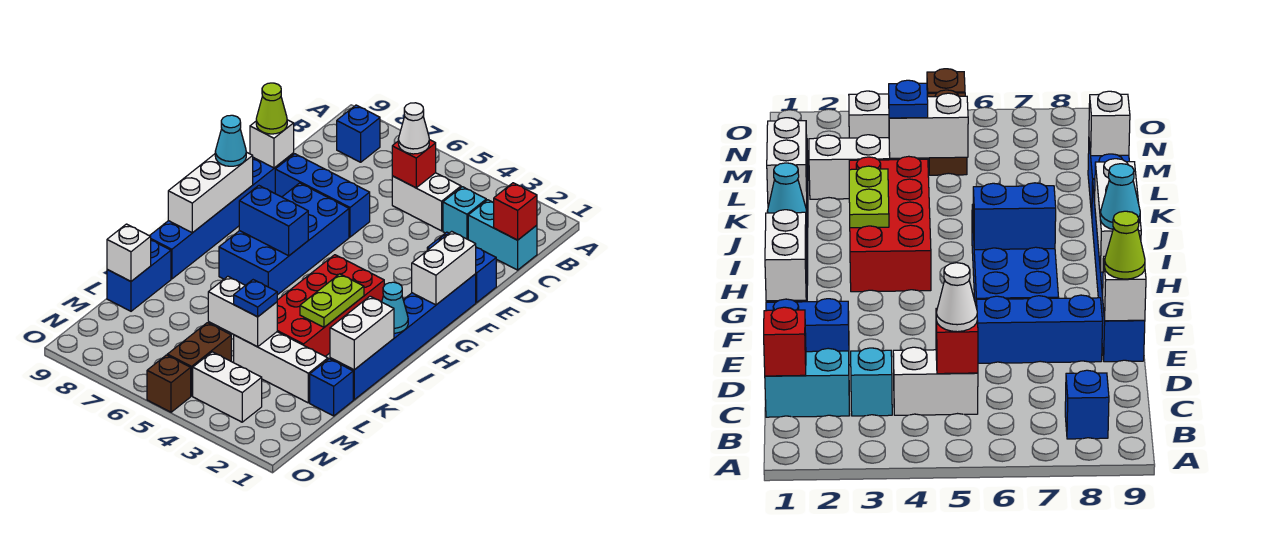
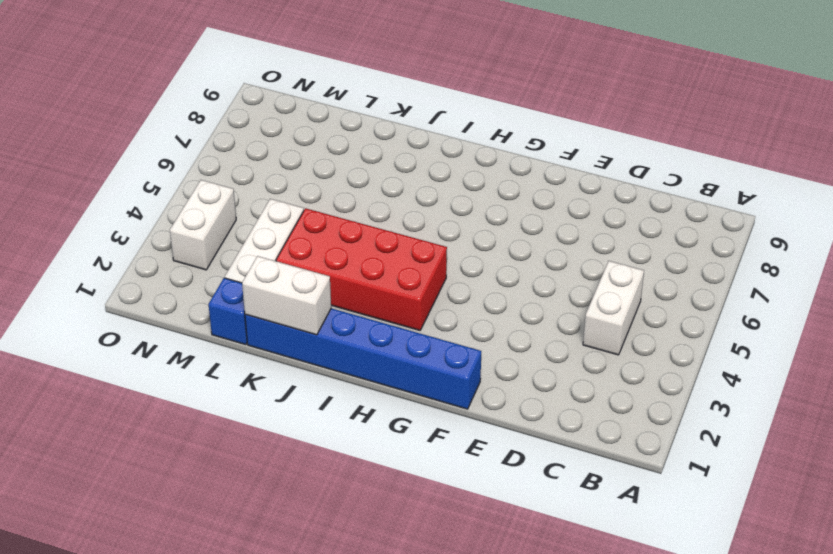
none -> blue 1x1 brick [337,105,380,162]
none -> cyan 1x2 brick [468,200,537,270]
none -> cyan 1x1 brick [443,187,486,239]
none -> blue 1x2 brick [427,232,496,302]

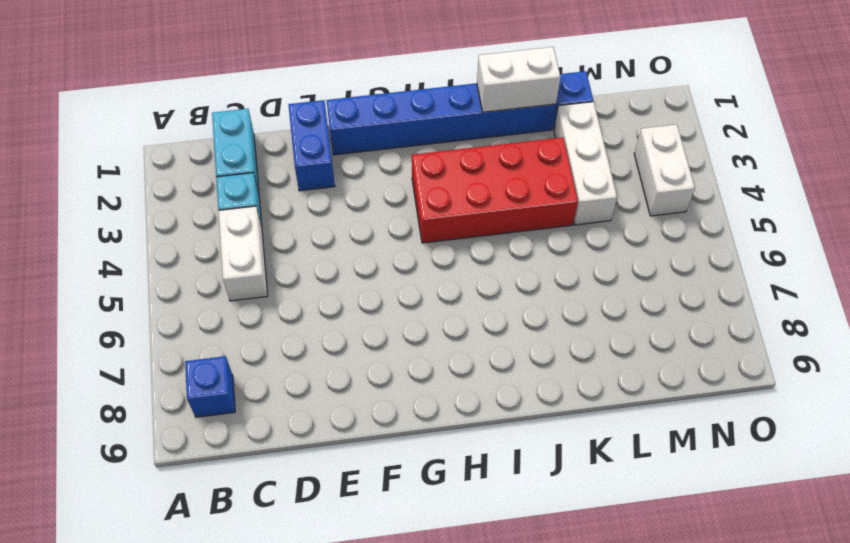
none -> blue 1x3 brick [275,154,370,237]
none -> blue 1x6 brick [150,153,294,279]
none -> blue 2x4 brick [219,183,349,295]
none -> blue 1x2 brick [107,240,171,311]

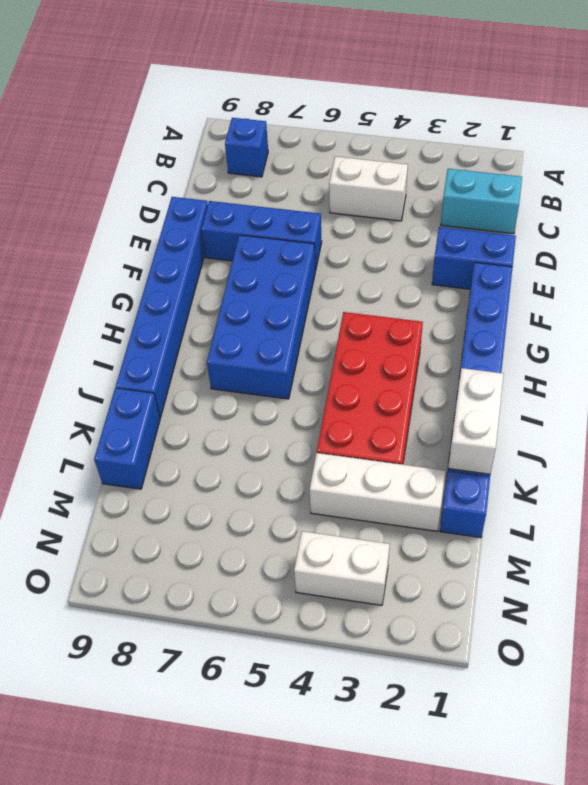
none -> cyan 1x1 brick [443,187,486,239]
none -> brown 1x2 brick [167,323,231,396]
none -> brown 1x1 brick [147,355,191,412]
none -> red 1x1 brick [494,183,537,240]

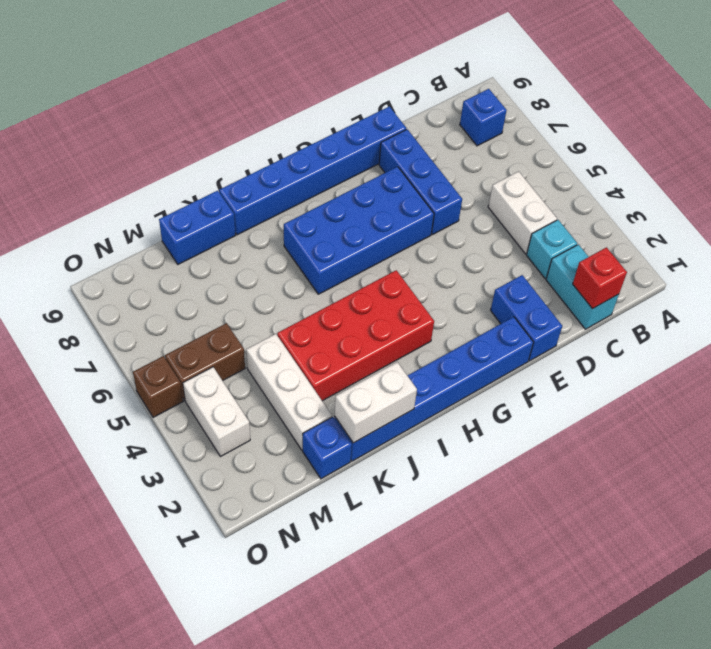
none -> red 1x1 brick [392,140,436,188]
none -> white 1x1 brick [250,120,294,168]
none -> white 1x2 brick [412,231,476,305]
none -> white 1x3 brick [168,152,253,233]

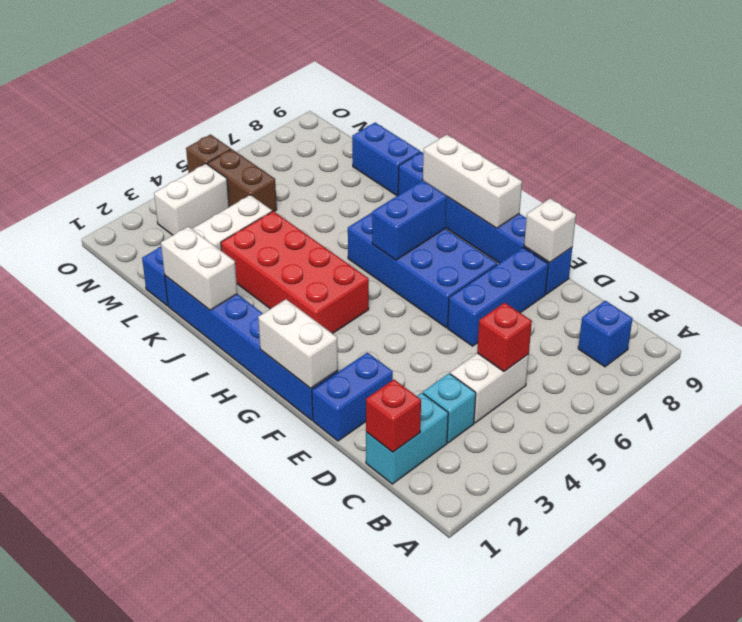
none -> cyan 1x1 cone [382,282,408,333]
none -> lime 1x2 plate [300,274,364,327]
none -> white 1x2 brick [208,276,277,347]
none -> white 1x1 brick [107,224,151,281]

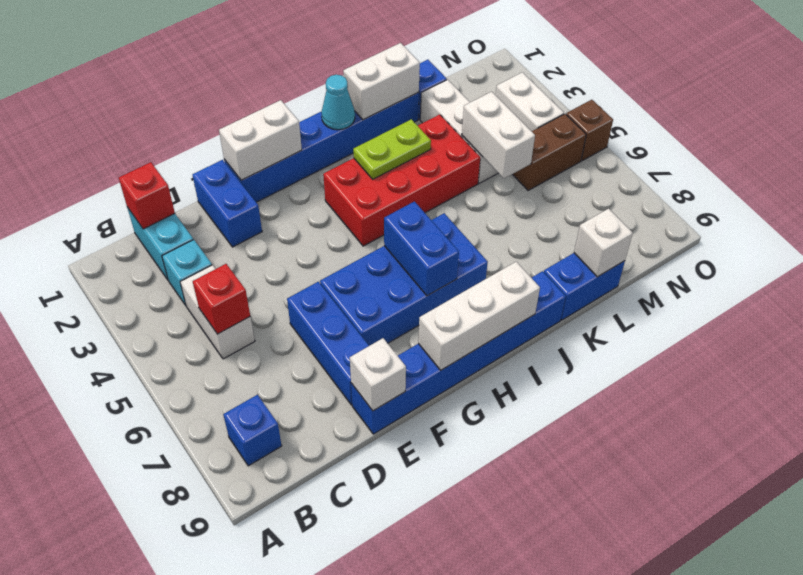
none -> white 1x1 cone [398,103,429,154]
none -> lime 1x1 cone [256,83,287,134]
none -> cyan 1x1 cone [215,115,246,166]
none -> blue 1x1 plate [234,280,277,317]

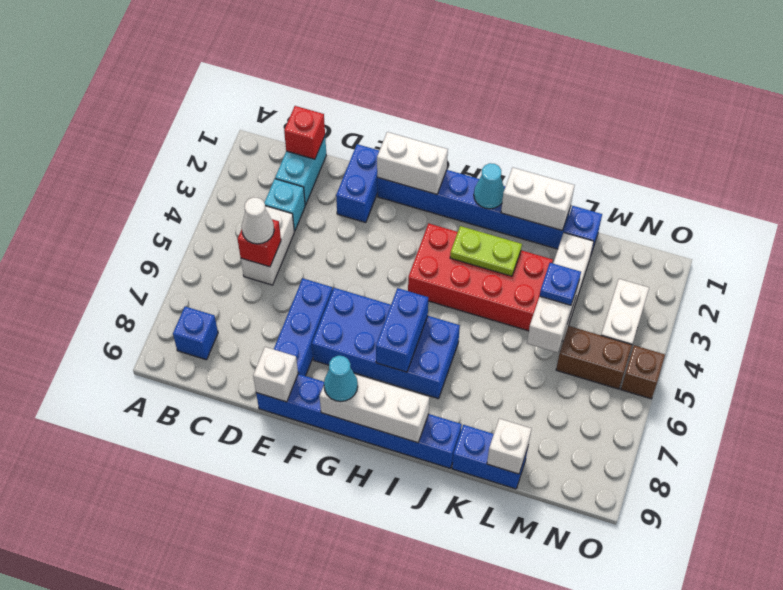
none -> lime 1x1 cone [256,83,287,134]

